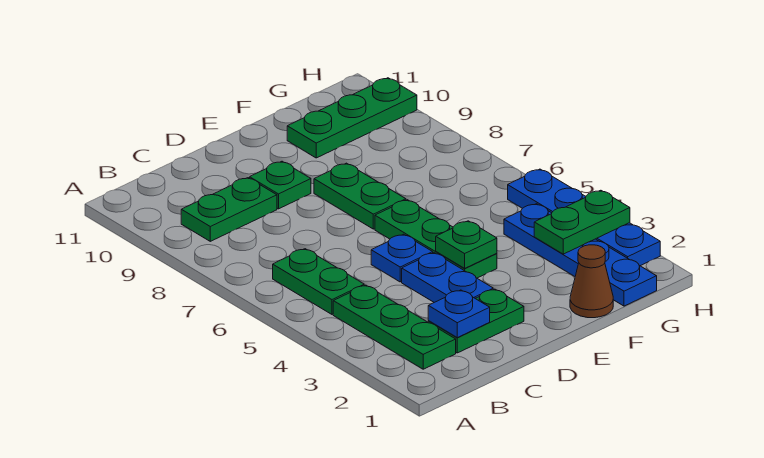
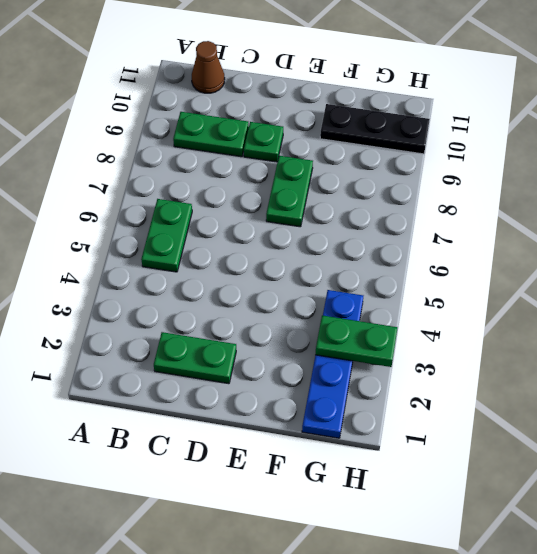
brown 1x1 cone [192,41,225,93] -> brown 1x1 cone moved to [570,245,613,318]
black 1x3 plate [320,104,430,154] -> green 1x3 plate [287,78,417,158]
none -> green 1x3 plate [333,285,456,369]
none -> blue 1x2 plate [402,253,493,302]
none -> blue 1x1 plate [371,234,433,282]

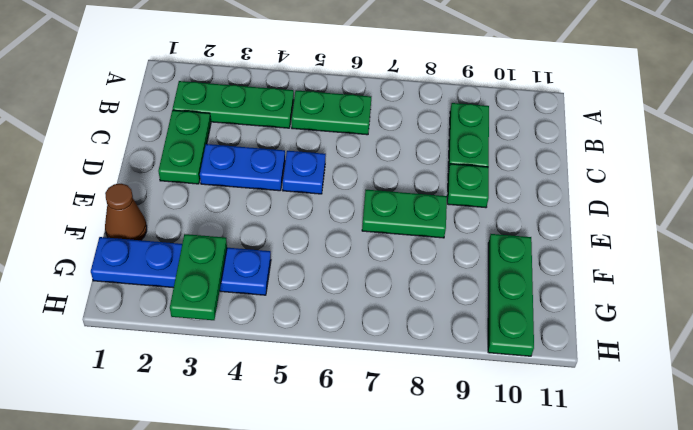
none -> green 1x3 plate [375,200,497,278]
none -> blue 1x4 plate [508,169,660,266]
none -> blue 1x1 plate [428,290,490,338]

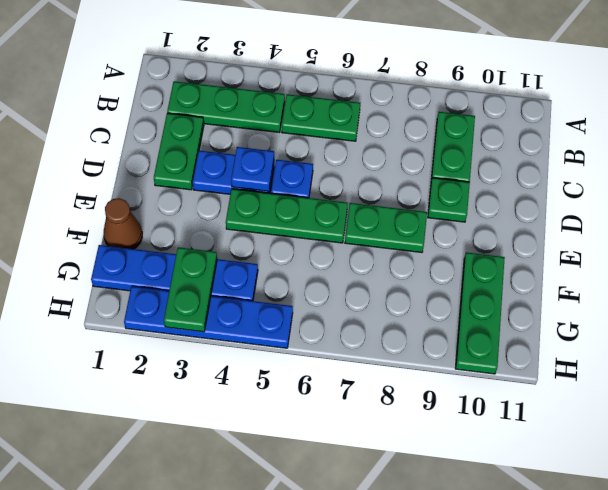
blue 1x1 plate [231,147,274,191] -> blue 1x1 plate moved to [428,290,490,338]
none -> green 1x1 plate [436,221,497,269]

